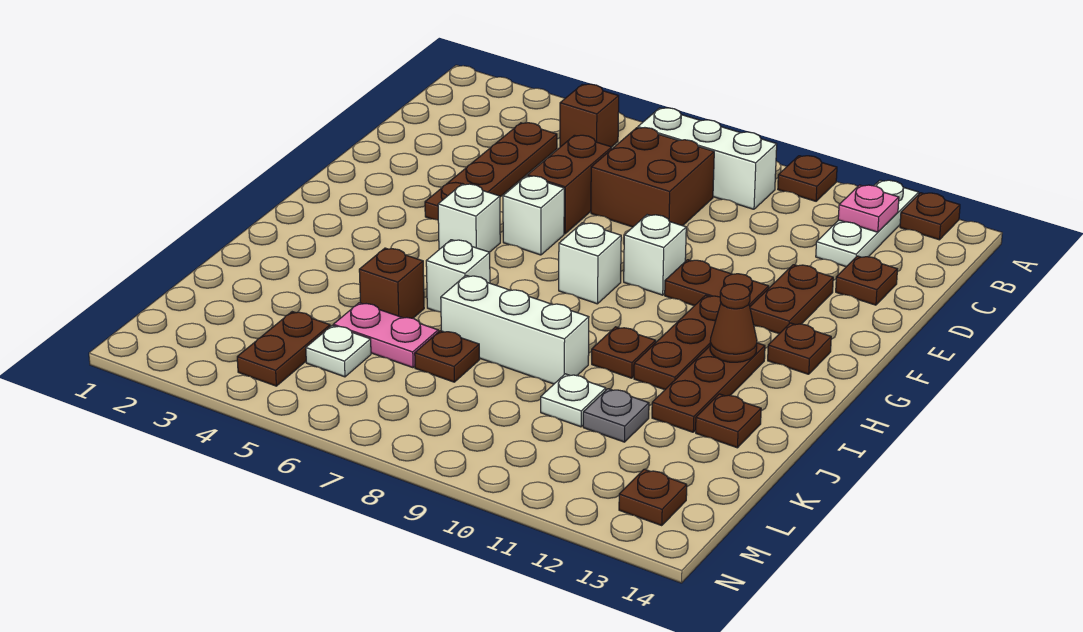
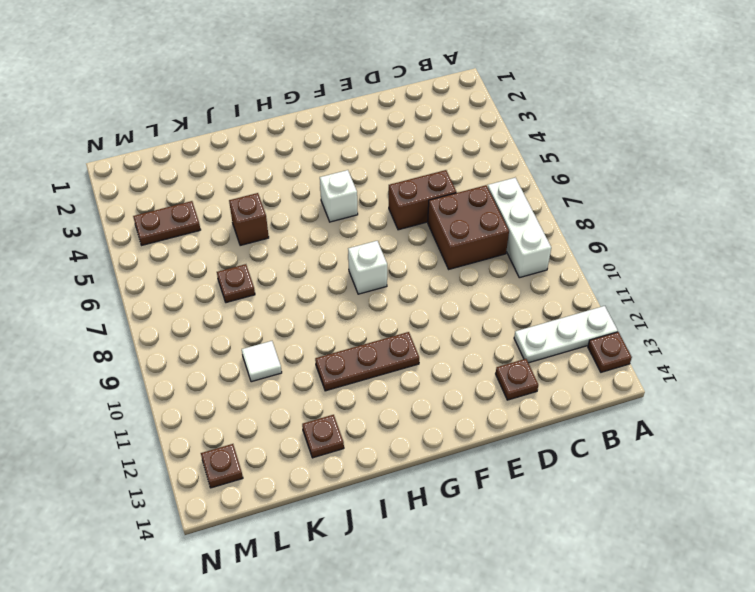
white 1x1 tile [242,341,282,382] -> white 1x1 plate [541,374,606,427]
none -> brown 1x1 plate [778,156,837,201]
none -> brown 1x1 brick [560,84,619,147]
none -> brown 1x4 plate [425,123,557,220]
none -> brown 1x2 plate [750,265,833,334]

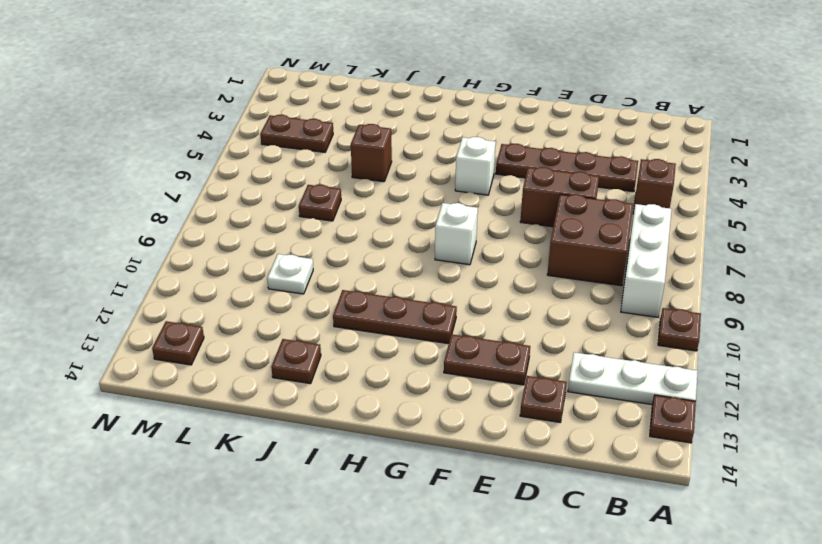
none -> white 1x1 brick [503,176,564,255]
none -> white 1x1 brick [624,215,686,295]
none -> brown 1x2 plate [665,260,769,306]
none -> brown 1x1 plate [768,323,831,374]

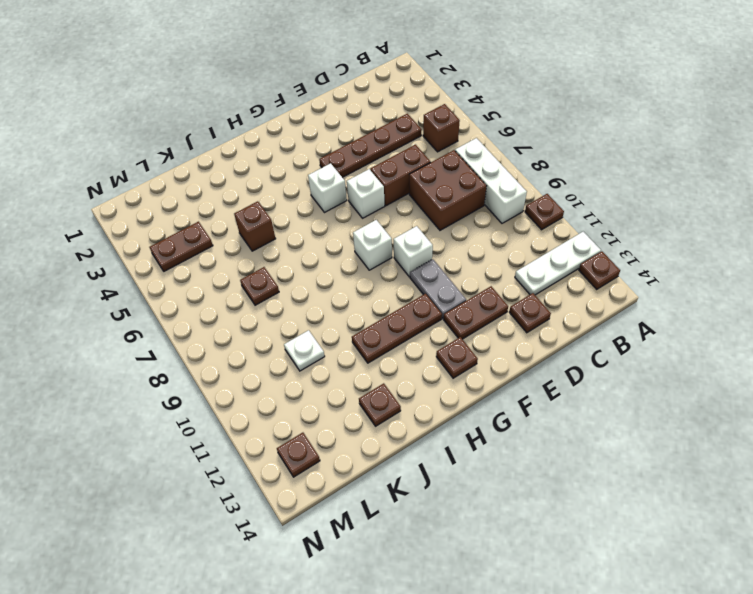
grey 1x2 plate [410,259,466,318] -> brown 1x2 plate [665,260,769,306]
none -> brown 1x3 plate [652,343,765,432]
none -> white 1x1 brick [426,240,490,312]
none -> brown 1x1 plate [592,327,656,378]
none -> white 1x3 brick [441,275,589,384]

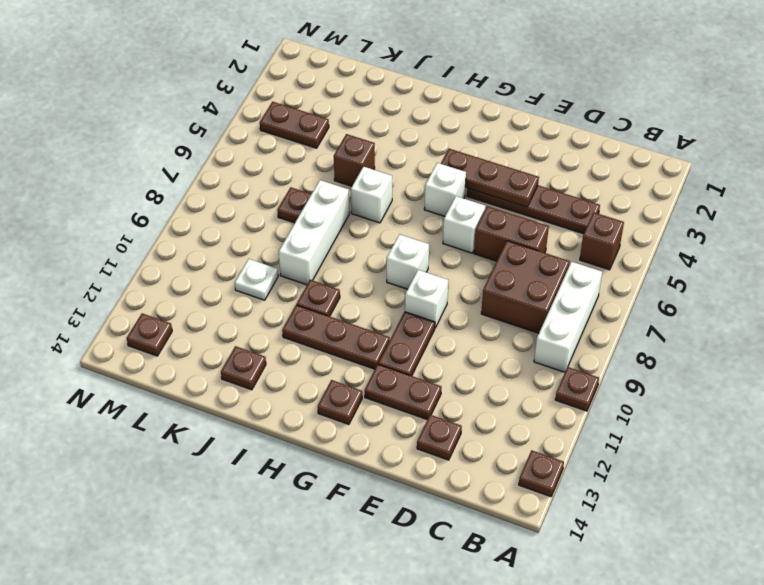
brown 1x3 plate [441,149,539,207] -> brown 1x3 plate moved to [652,343,765,432]
none -> white 1x3 plate [816,180,919,267]
none -> pink 1x2 plate [333,303,438,368]
none -> grey 1x1 plate [583,389,649,442]
none -> white 1x1 plate [306,326,371,377]

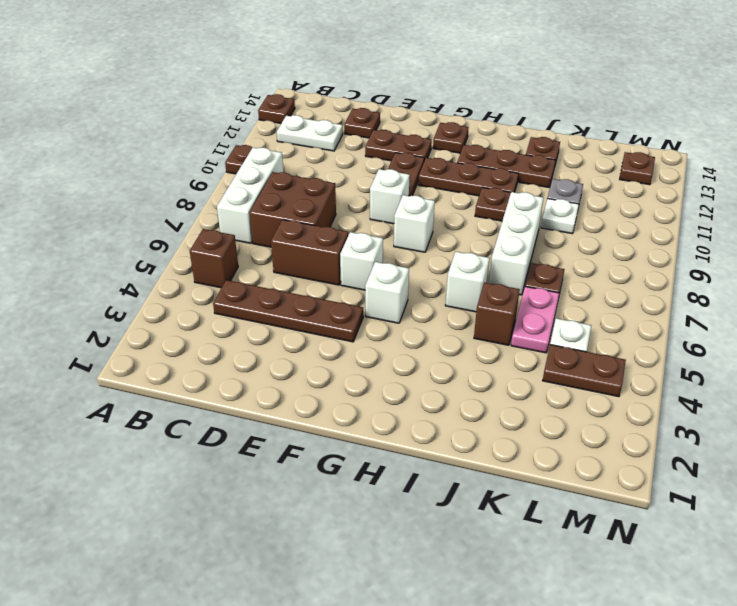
white 1x2 plate [277,115,343,151] -> white 1x3 plate [816,180,919,267]
none -> pink 1x1 plate [838,185,899,232]
none -> brown 1x1 cone [710,284,757,362]

